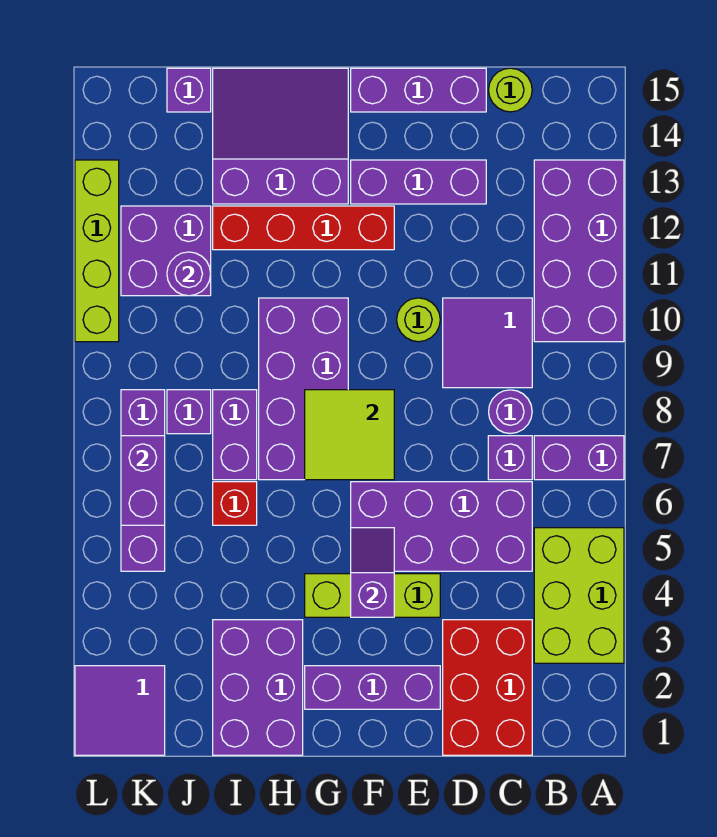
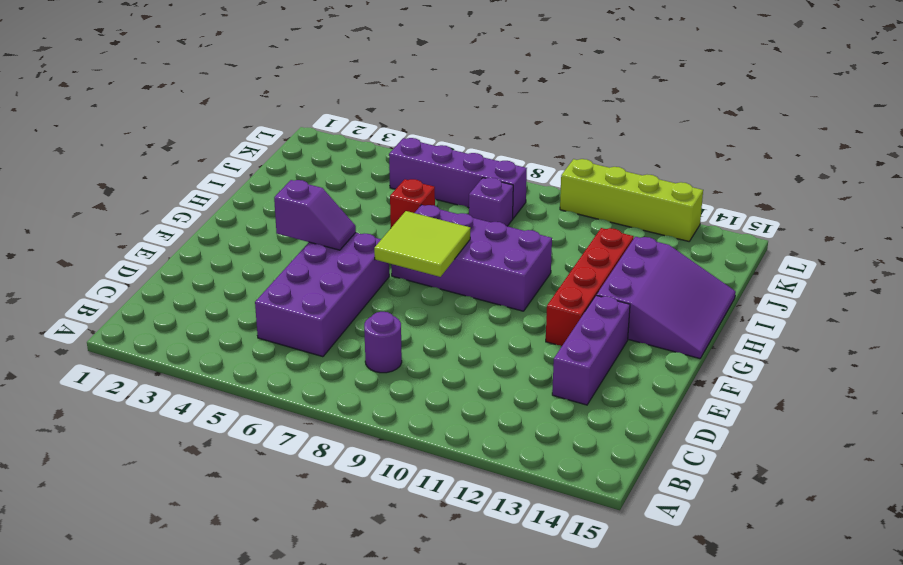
none -> lime 2x3 brick [534,528,624,663]
none -> purple 1x2 brick [534,436,624,480]
none -> purple 2x4 brick [534,160,624,342]
none -> red 2x3 brick [443,620,532,755]

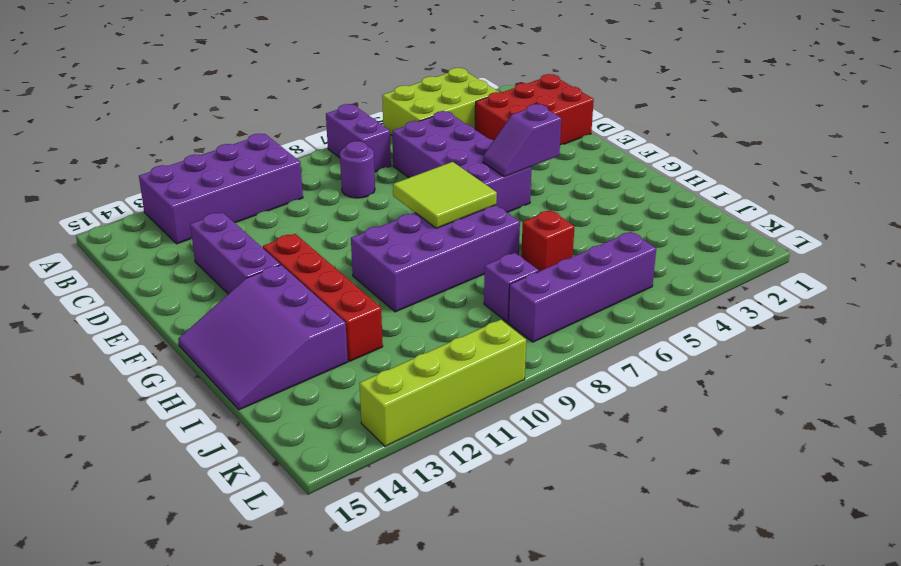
none -> purple 1x1 brick [488,436,532,480]
none -> purple 2x2 tile [443,298,532,388]
none -> lime 1x1 round brick [489,68,532,112]
none -> purple 1x3 brick [351,68,486,112]

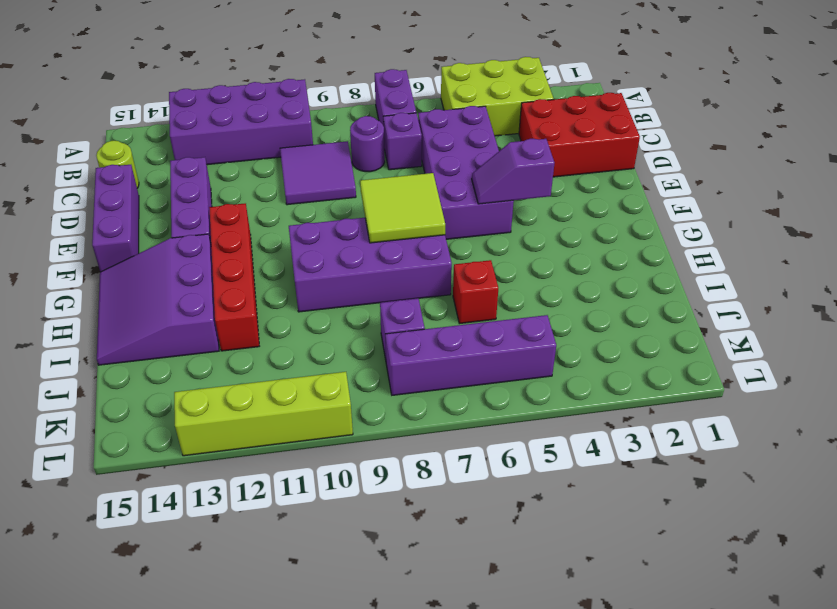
none -> purple 1x3 brick [305,666,440,709]
none -> lime 1x3 brick [305,574,440,617]
none -> lime 1x1 round brick [397,298,440,342]
none -> purple 2x3 brick [213,620,303,755]

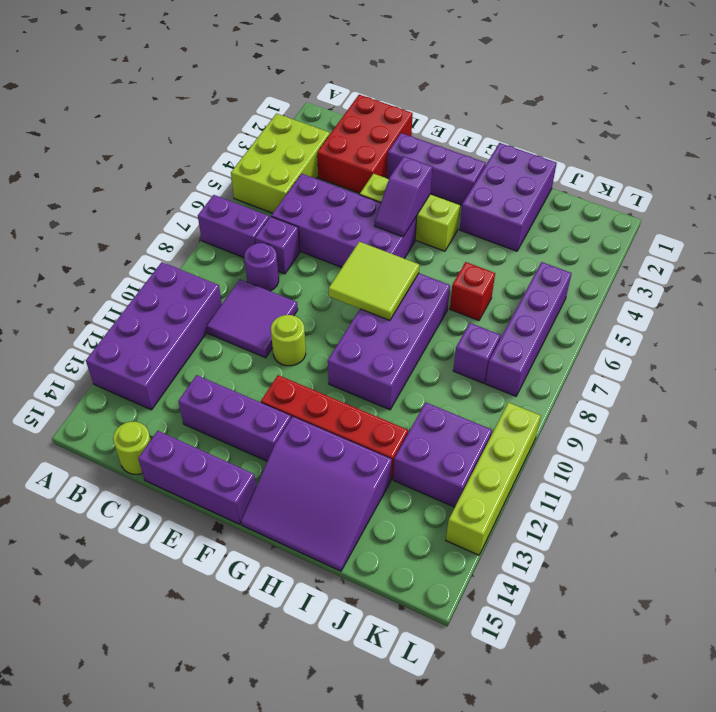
none -> purple 1x2 brick [213,390,257,480]
none -> purple 1x1 brick [167,68,211,112]
none -> purple 2x2 tile [75,666,165,755]
none -> purple 1x1 round brick [167,252,211,296]

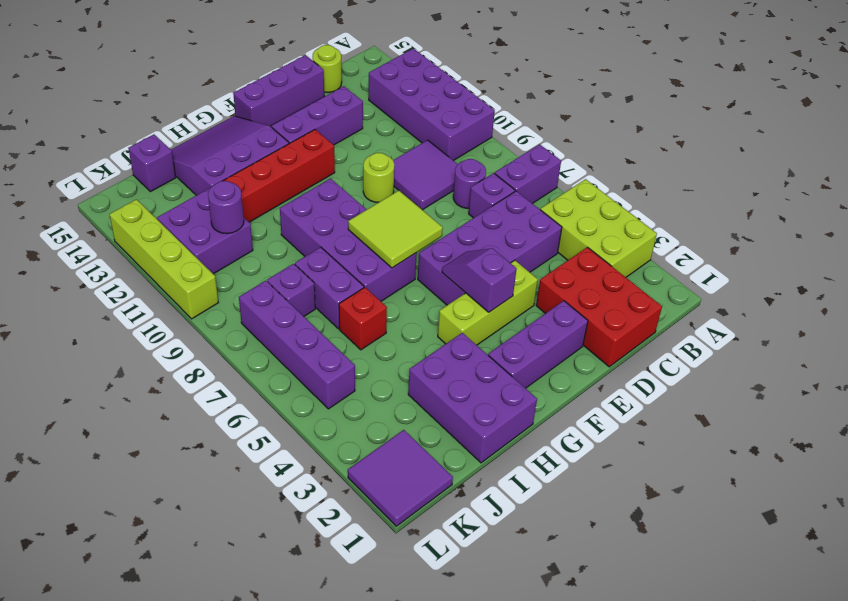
none -> purple 1x2 brick [121,436,165,525]

